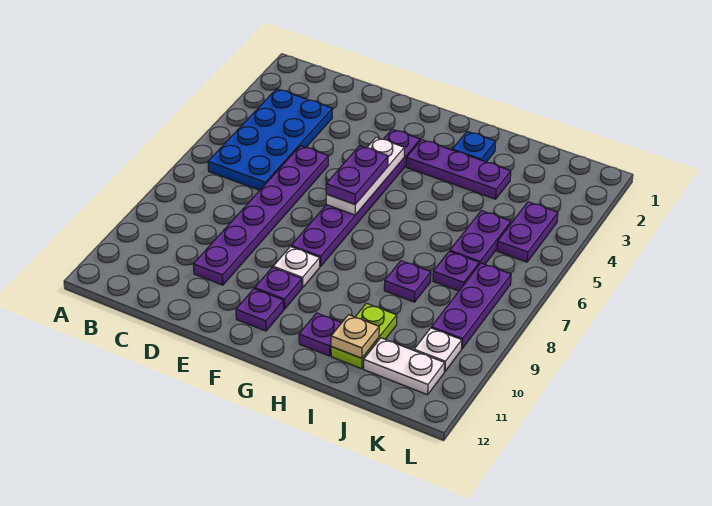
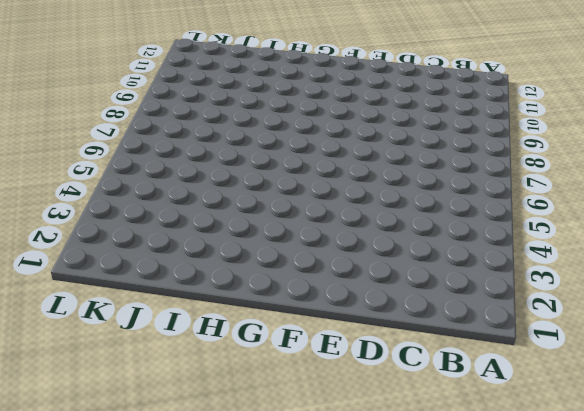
none -> blue 2x4 plate [208,89,332,190]
none -> purple 1x6 plate [193,146,328,285]
none -> purple 1x6 plate [291,129,420,267]

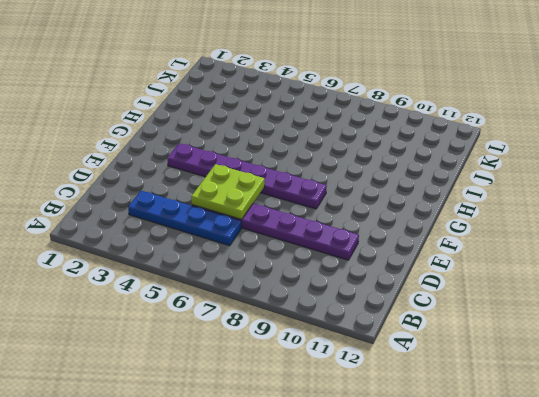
blue 1x4 plate [128,191,241,246] -> blue 2x4 plate [208,89,332,190]
lime 2x2 plate [191,164,265,219] -> none
none -> white 1x1 plate [273,247,320,288]
none -> purple 1x1 plate [255,267,302,309]
none -> purple 1x1 plate [236,289,284,331]

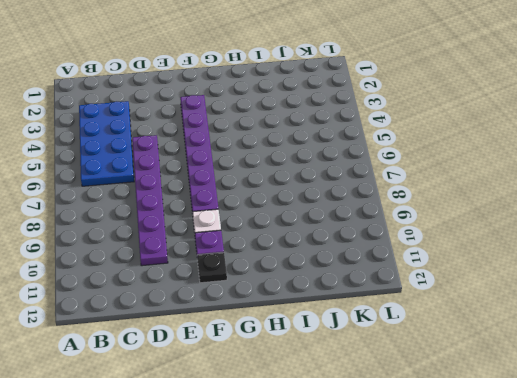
black 1x1 plate [197,252,227,283] -> purple 1x1 plate [236,289,284,331]
none -> purple 1x3 plate [406,140,511,199]
none -> blue 1x1 plate [452,131,496,162]
none -> purple 1x1 plate [299,313,341,356]

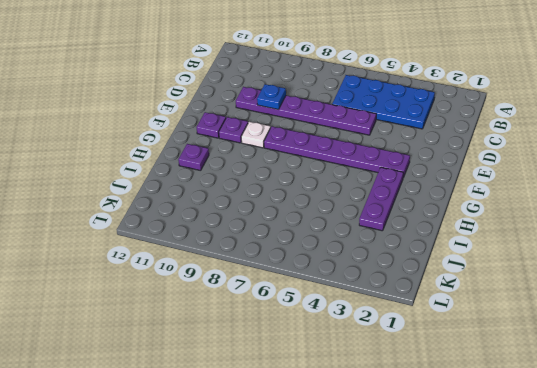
blue 1x1 plate [257,84,286,110] -> blue 1x1 plate moved to [452,131,496,162]
none -> purple 1x1 plate [384,261,431,302]
none -> lime 1x2 plate [331,303,397,369]
none -> purple 1x2 plate [450,211,511,265]

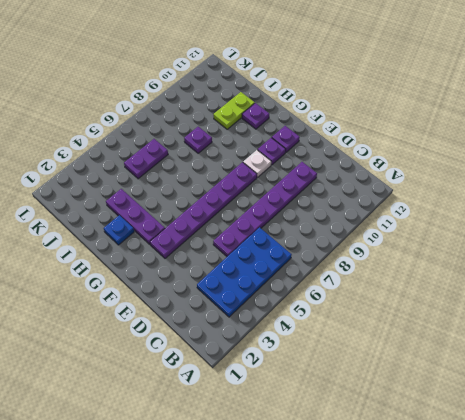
none -> purple 1x1 plate [433,251,479,291]
none -> white 1x2 plate [364,338,445,395]
none -> purple 1x2 plate [497,202,558,262]

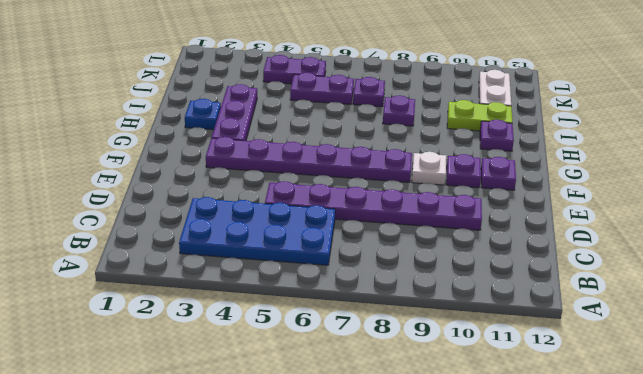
none -> purple 1x3 plate [431,263,511,349]
none -> white 1x1 plate [414,328,462,371]
none -> white 1x3 plate [326,137,404,215]

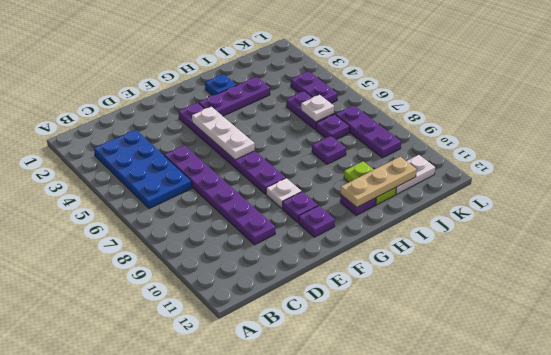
tan 1x3 plate [341,157,417,207] -> tan 1x1 plate [331,315,379,358]
white 1x1 plate [301,95,334,122] -> white 1x1 plate moved to [414,328,462,371]
none -> purple 1x2 plate [326,146,388,204]

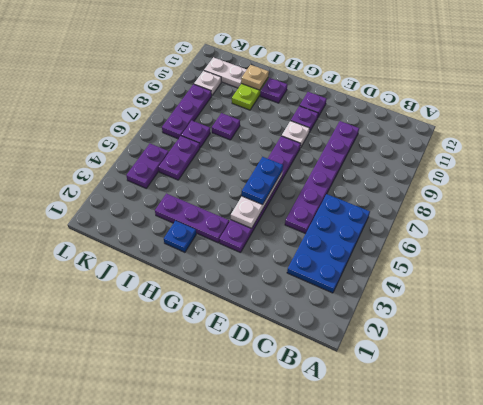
blue 1x2 plate [242,157,283,205] -> purple 1x2 plate [326,146,388,204]

